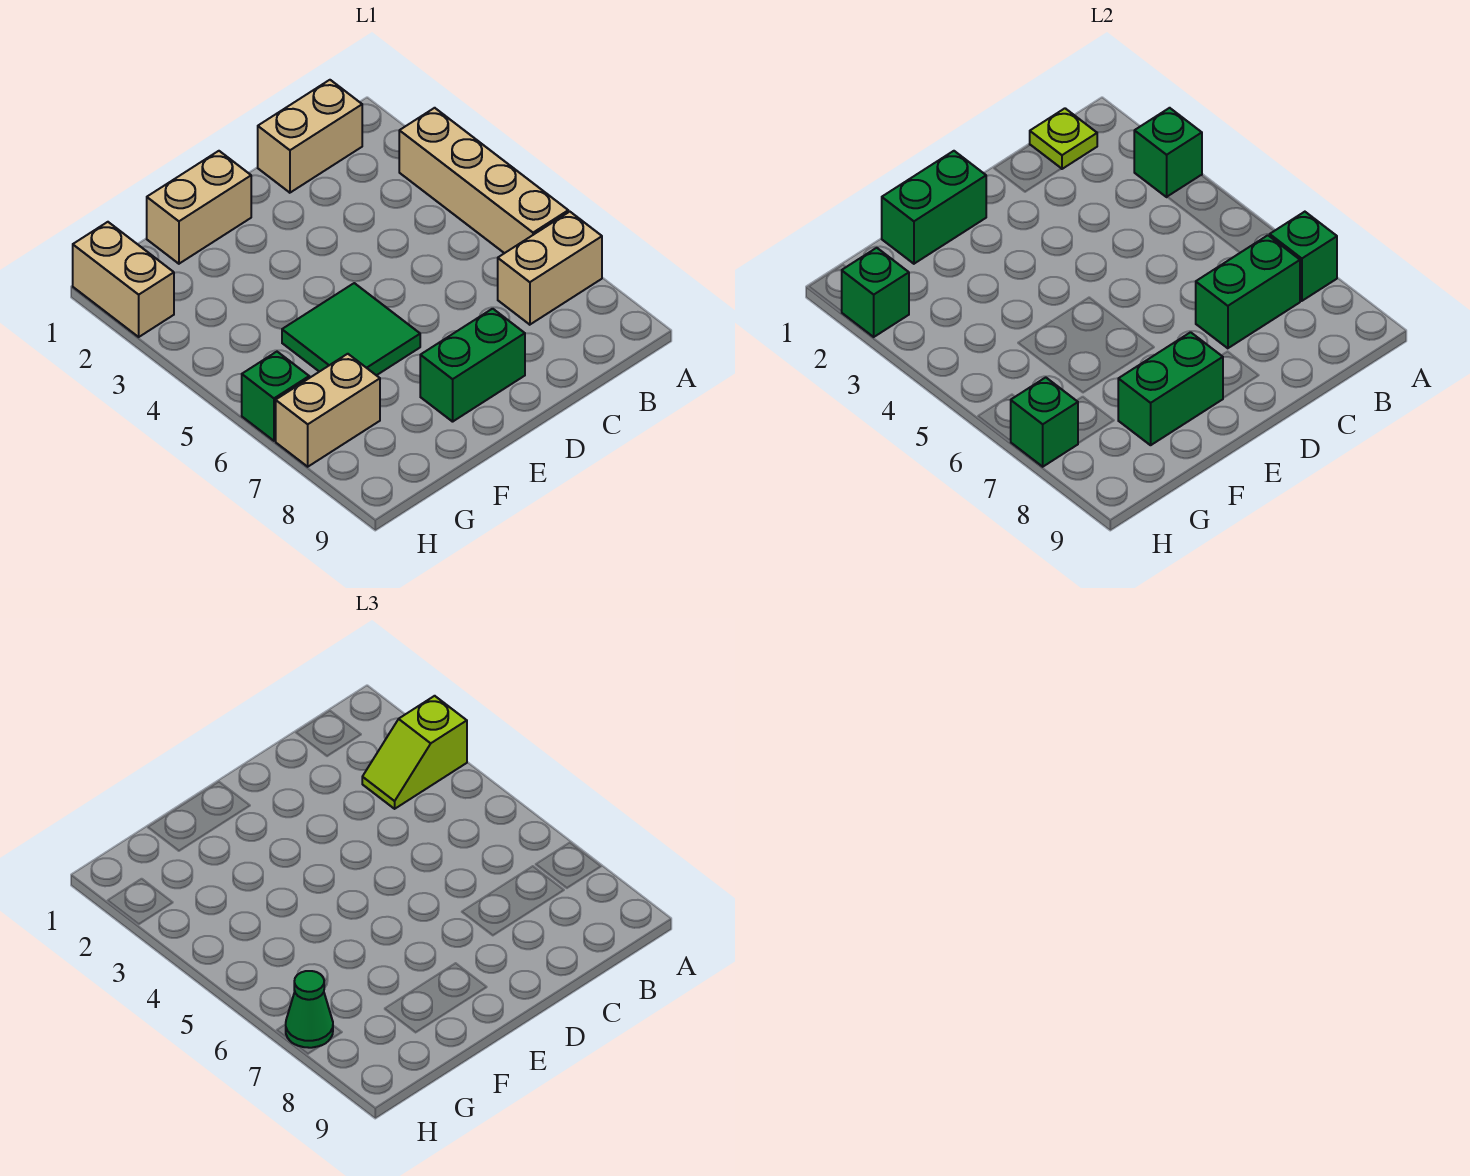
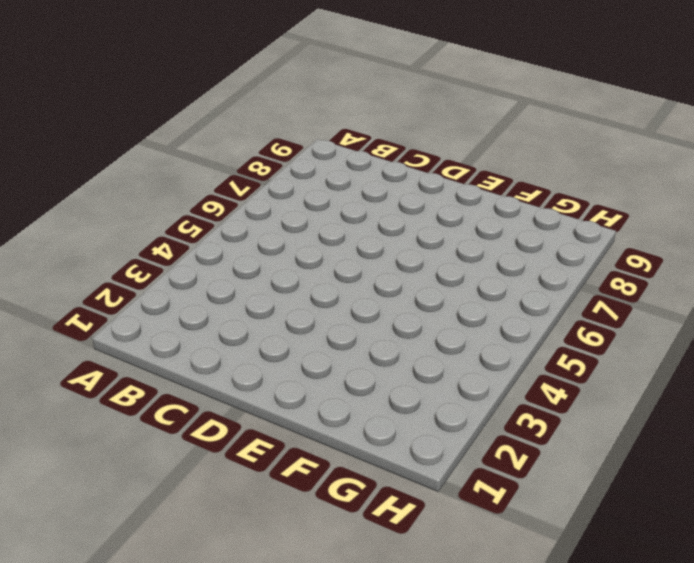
none -> tan 1x4 brick [399,108,568,253]
none -> tan 1x2 brick [498,212,602,325]
none -> tan 1x2 brick [258,80,362,193]

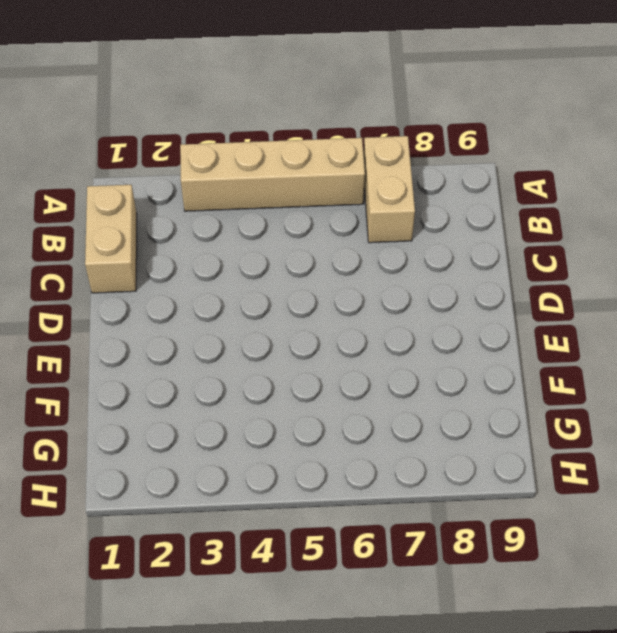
none -> green 1x2 brick [420,309,525,422]
none -> tan 1x2 brick [147,151,251,264]
none -> green 2x2 tile [282,283,420,375]

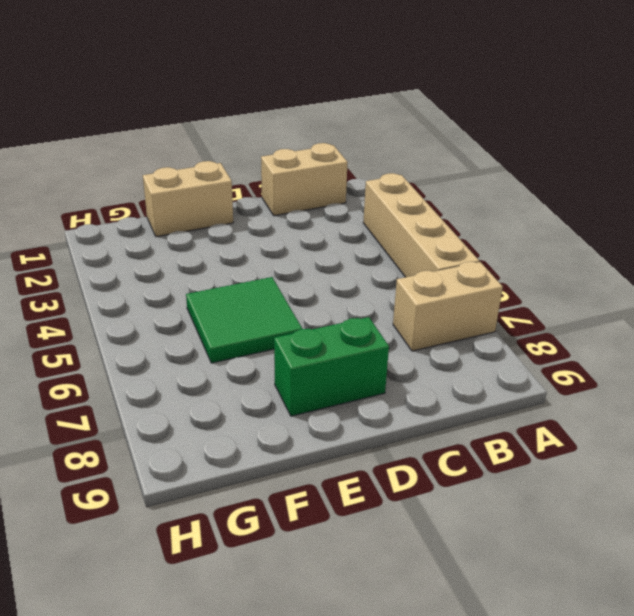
none -> tan 1x2 brick [276,354,380,467]
none -> tan 1x2 brick [73,222,174,337]
none -> green 1x1 brick [242,352,309,441]

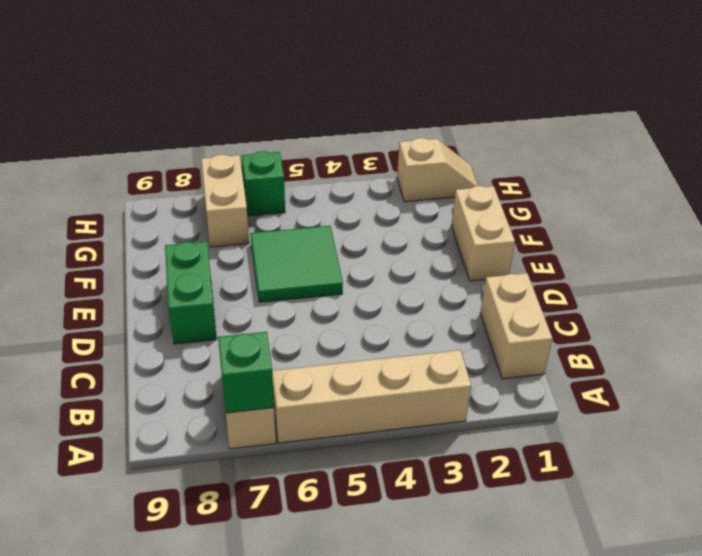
tan 1x2 slope [397,138,478,202] -> tan 1x2 brick [73,222,174,337]
none -> green 1x1 brick [1134,108,1202,197]
none -> lime 1x1 plate [1030,108,1097,169]
none -> green 1x2 brick [1196,235,1300,348]

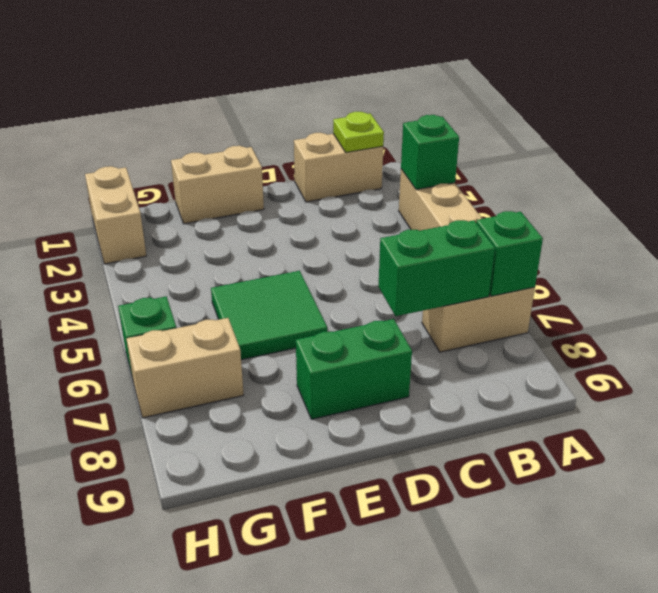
none -> green 1x2 brick [882,151,986,264]
none -> green 1x2 brick [1118,332,1223,445]
none -> green 1x1 brick [842,248,909,337]

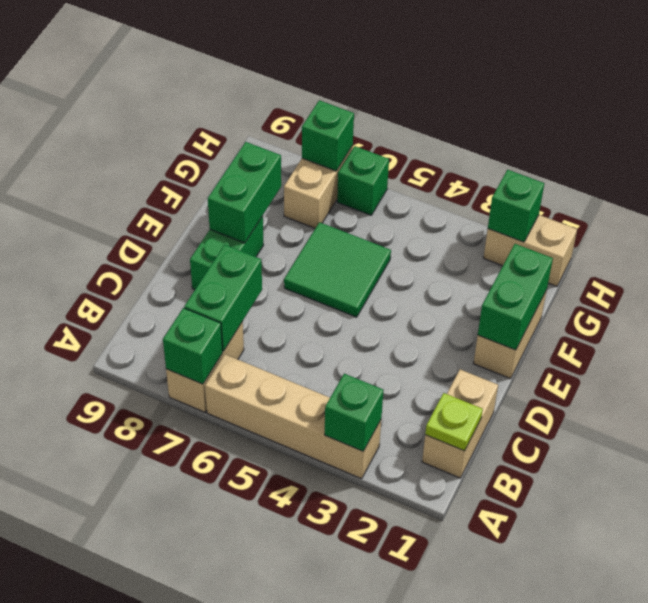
none -> lime 1x2 slope [362,696,467,809]
none -> green 1x1 cone [286,971,333,1048]

